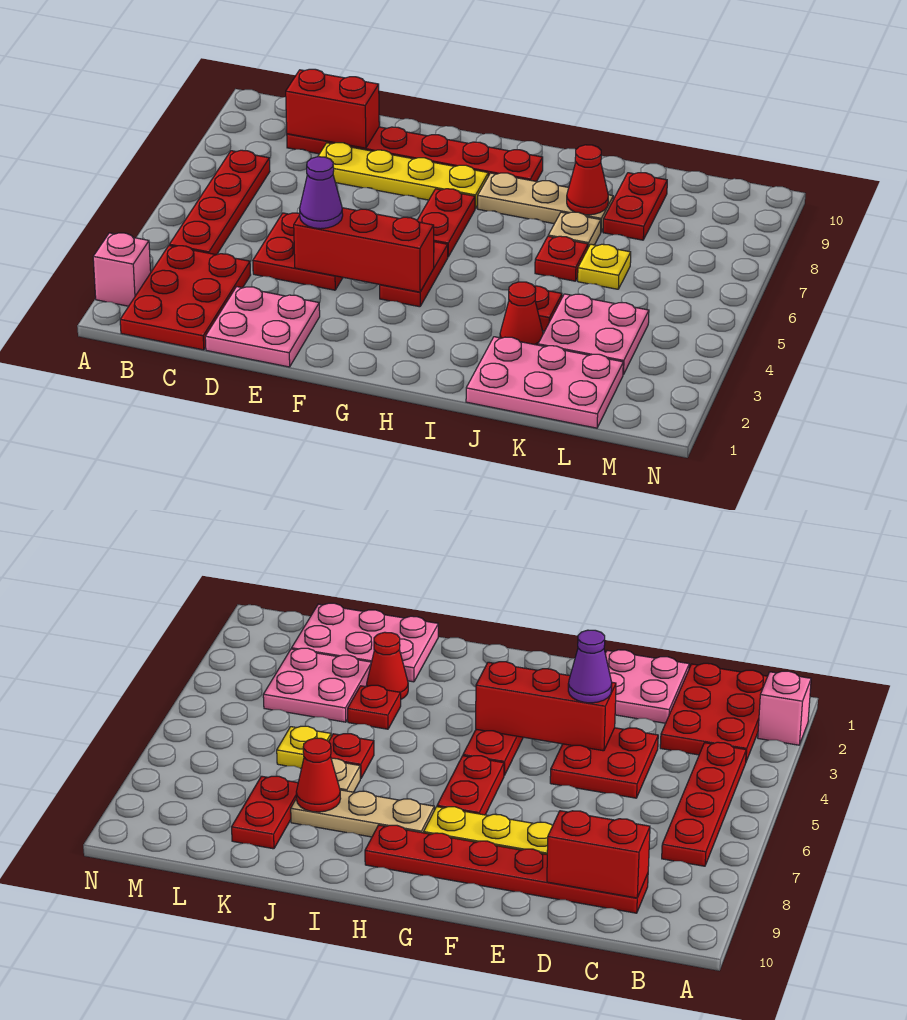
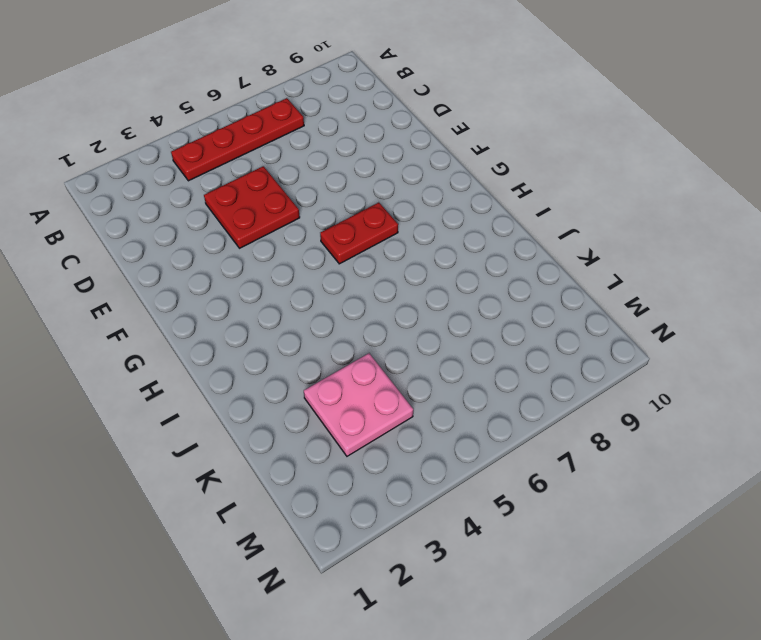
none -> pink 1x1 brick [93,233,151,306]
none -> red 2x3 plate [120,246,251,350]
none -> red 1x6 plate [287,127,543,181]

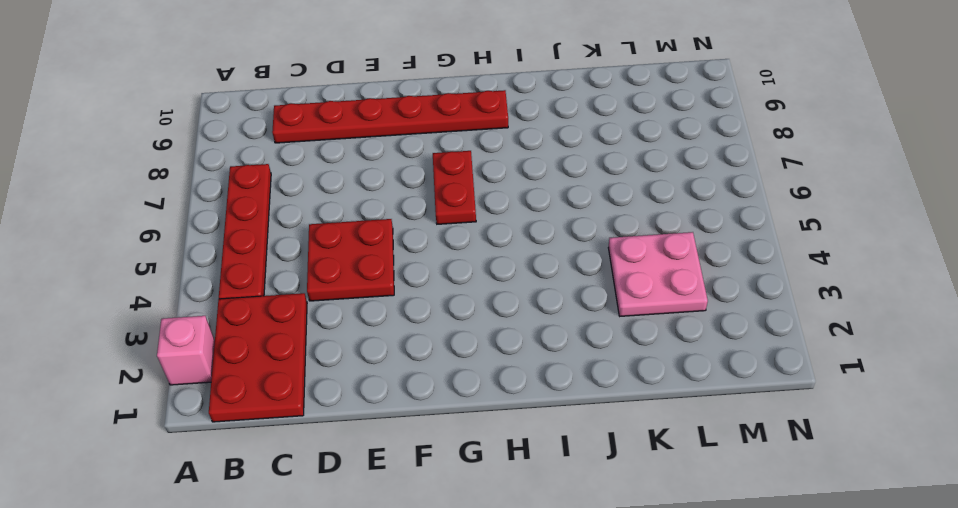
none -> pink 2x2 plate [205,287,320,367]
none -> yellow 1x4 plate [318,143,488,209]
none -> red 1x2 plate [380,242,448,307]

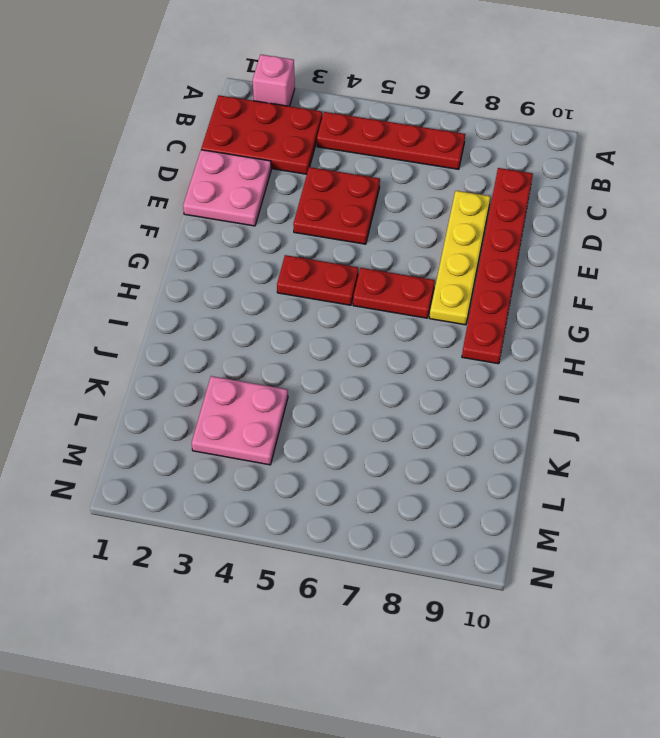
none -> tan 1x3 plate [478,173,613,232]
none -> pink 2x3 plate [466,337,623,428]
none -> red 1x1 cone [500,282,543,345]

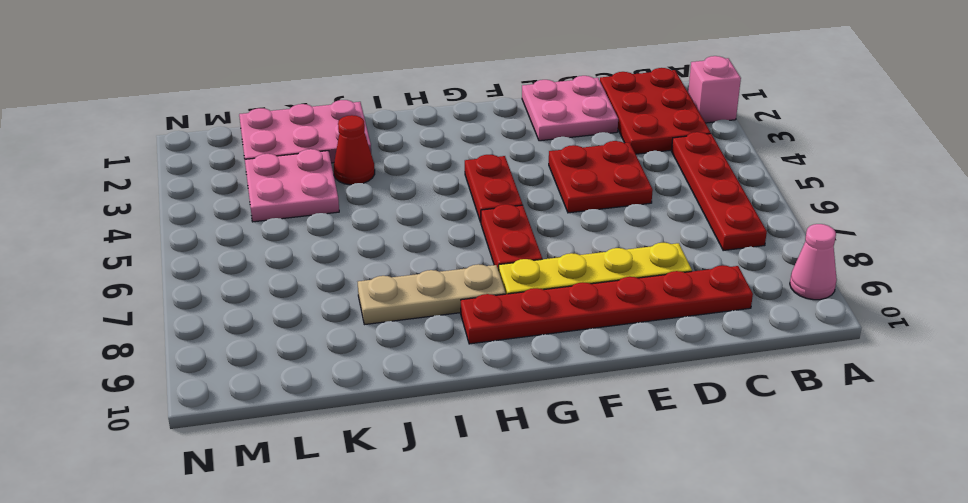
pink 1x1 cone [790,224,837,300] -> none
none -> red 1x1 plate [534,286,562,331]
none -> red 1x1 plate [535,236,588,281]
none -> tan 1x1 plate [548,212,601,247]

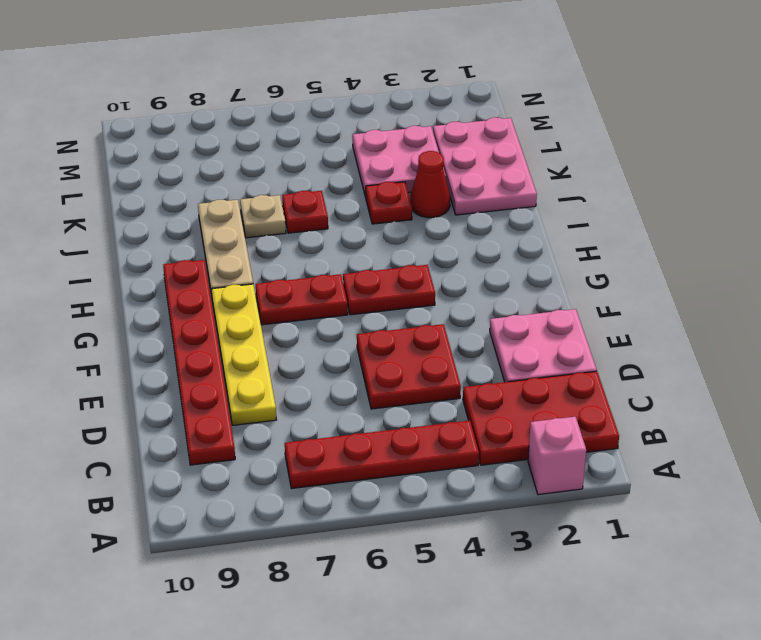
none -> yellow 1x1 plate [578,244,631,289]
none -> red 1x2 plate [603,173,667,240]
none -> red 1x2 brick [286,69,379,148]

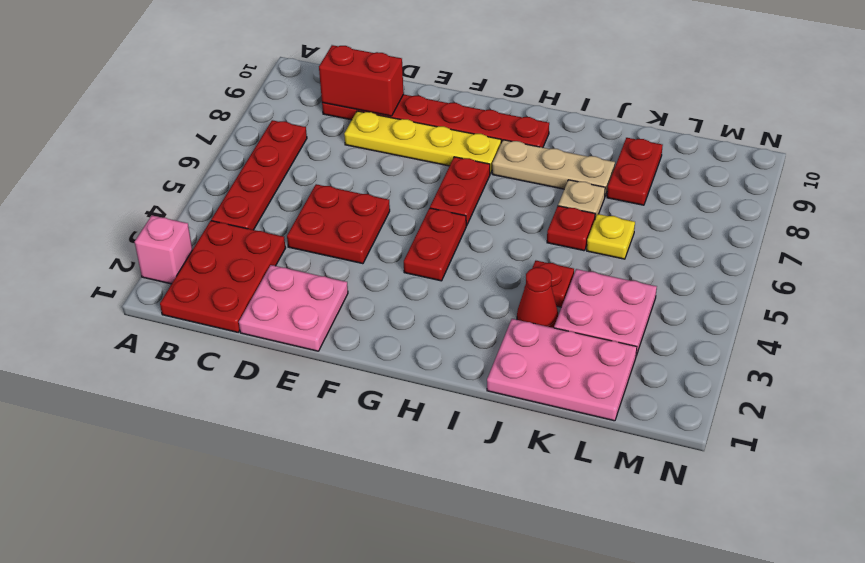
none -> red 1x3 brick [294,208,434,292]
none -> red 1x1 cone [567,145,608,215]
none -> purple 1x1 cone [300,157,343,229]

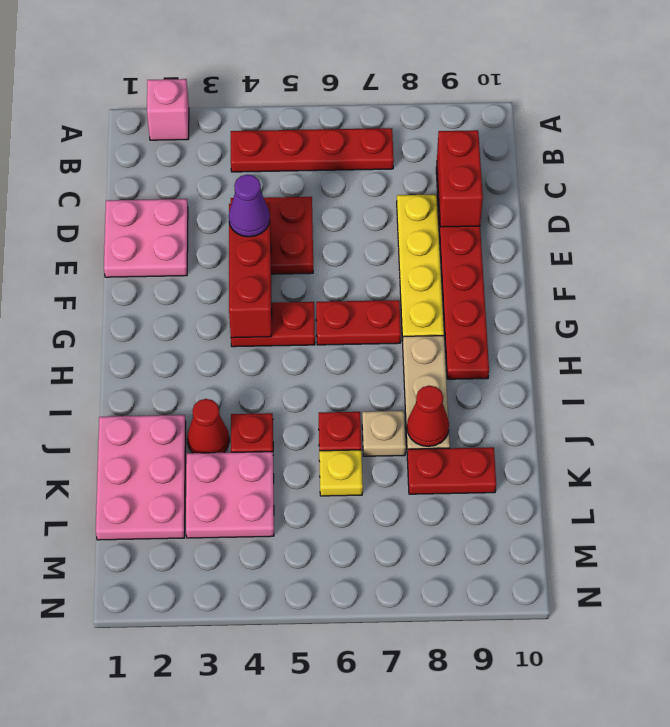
none -> red 2x3 plate [120,246,251,350]

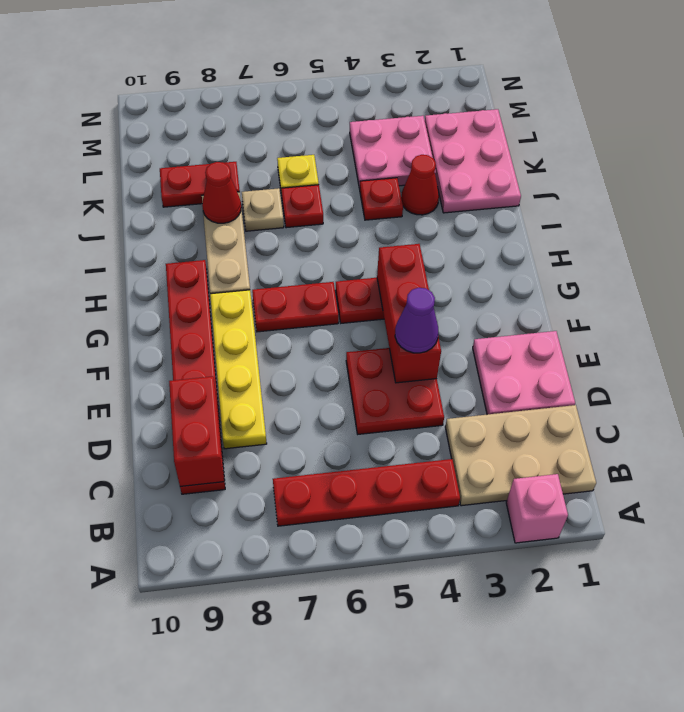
tan 2x3 plate [445,405,596,506] -> red 2x3 plate [120,246,251,350]

